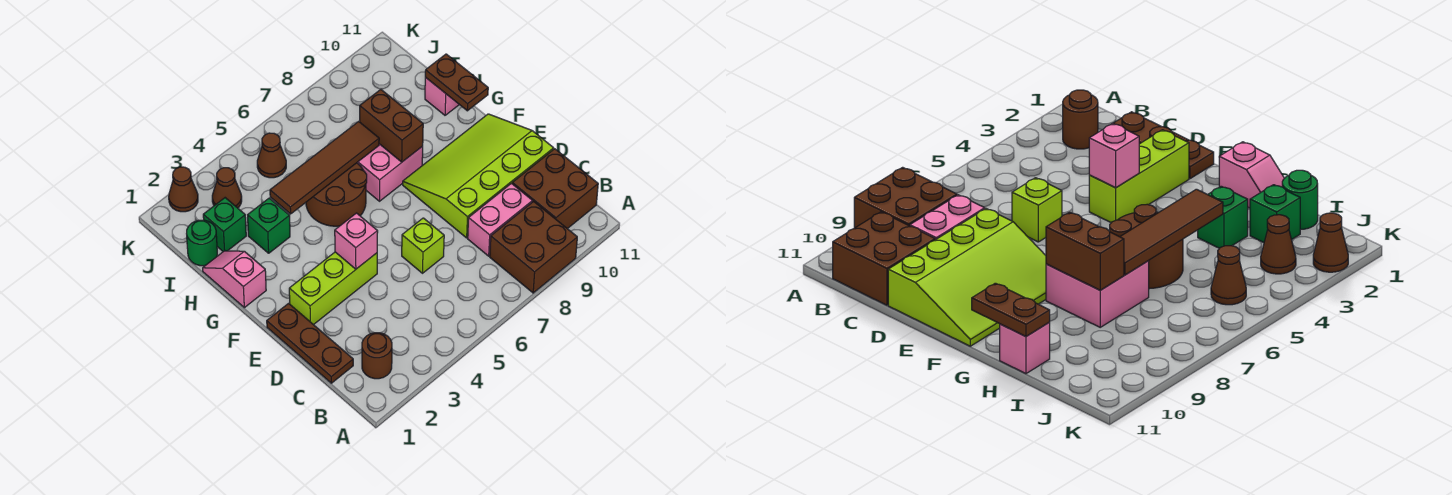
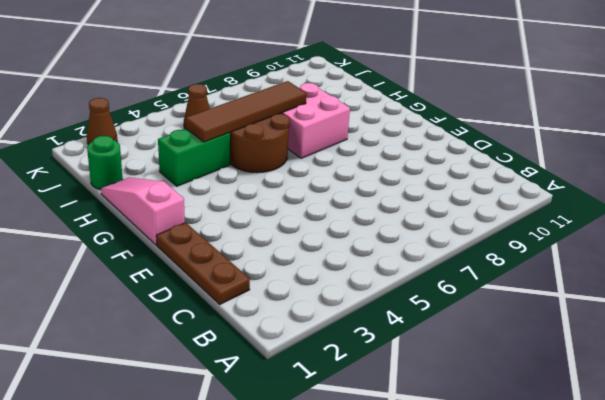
pink 1x3 slope [101,177,185,245] -> pink 1x2 slope [203,251,266,308]
green 1x2 brick [158,129,230,186] -> green 1x1 brick [248,198,290,253]
none -> brown 2x2 brick [490,201,577,293]
none -> brown 1x1 round brick [362,333,392,379]
none -> brown 2x2 brick [512,149,598,229]

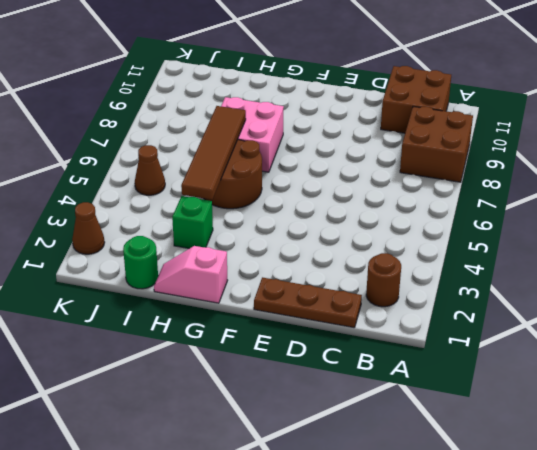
none -> pink 1x2 brick [468,183,533,256]
none -> lime 1x1 brick [402,218,444,273]
none -> lime 3x4 slope [403,114,554,238]

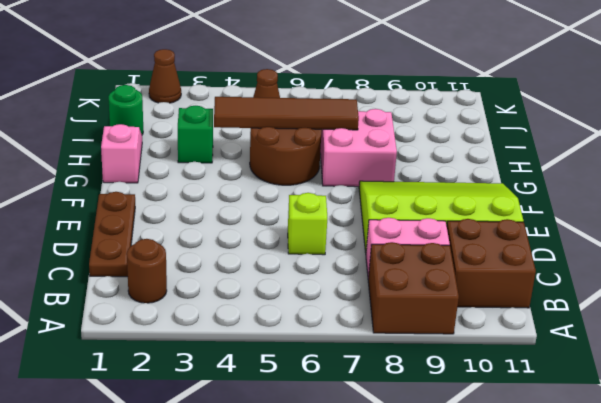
none -> lime 1x3 brick [289,252,377,325]
none -> pink 1x1 brick [425,77,459,115]
none -> green 1x1 brick [203,198,246,252]

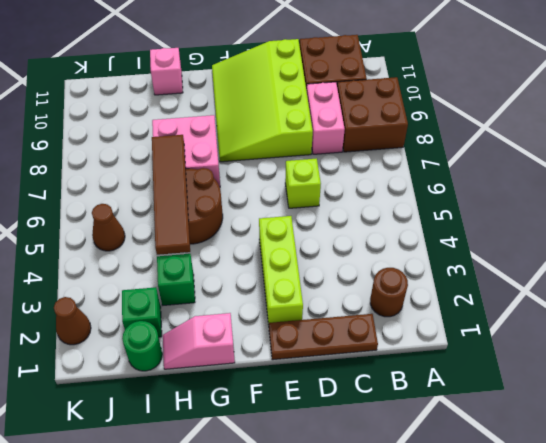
none -> brown 1x1 cone [212,168,242,208]
none -> pink 1x1 brick [335,213,378,269]
none -> brown 1x2 brick [360,90,423,162]

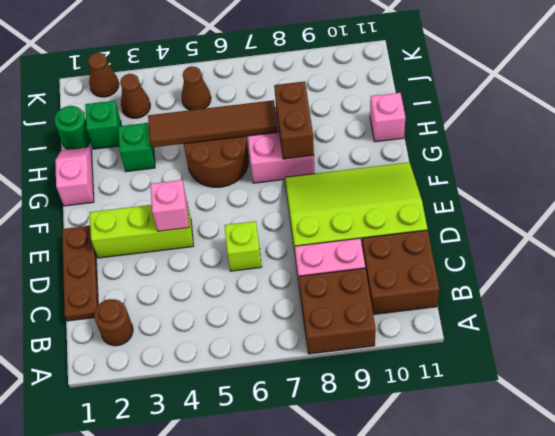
none -> brown 1x2 plate [425,54,488,111]

